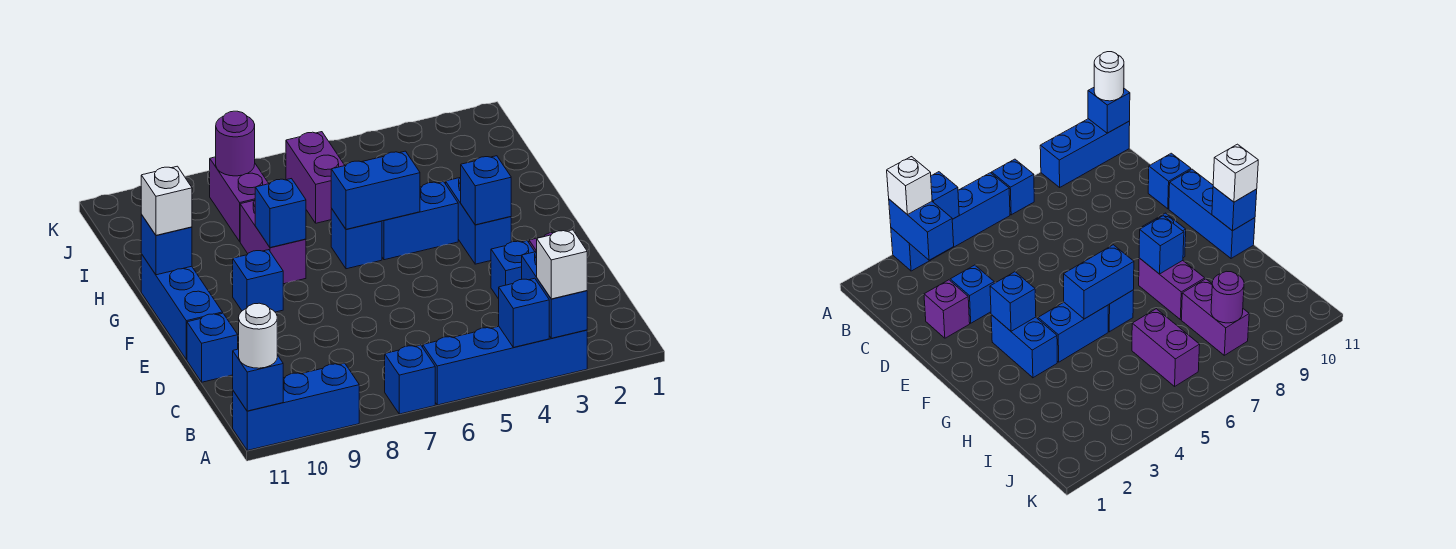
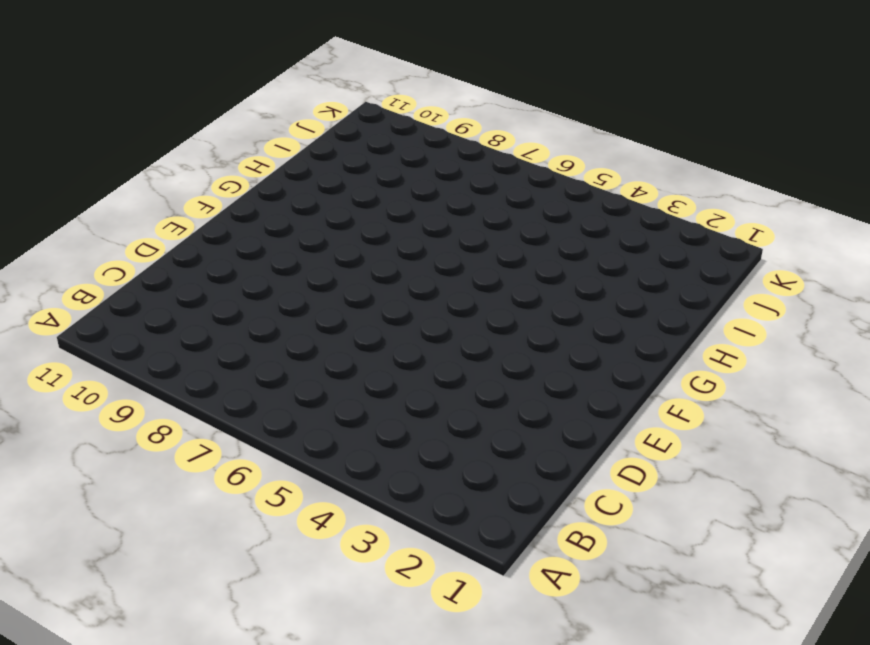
none -> blue 1x4 brick [423,326,587,405]
none -> blue 1x1 brick [385,345,435,414]
none -> blue 1x3 brick [233,363,359,450]

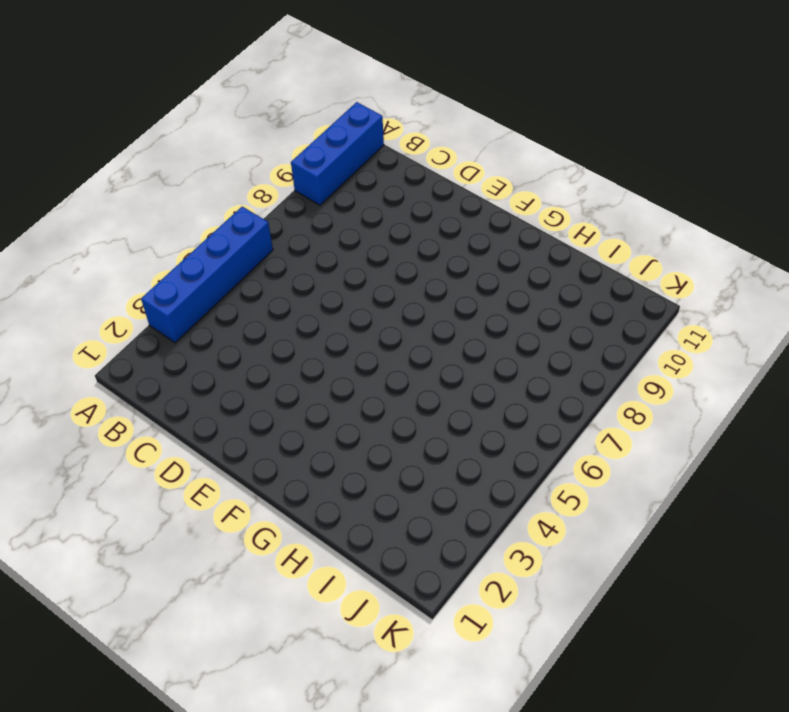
none -> blue 1x1 brick [385,345,435,414]
none -> purple 1x1 brick [924,280,970,338]
none -> blue 1x1 brick [491,241,535,299]

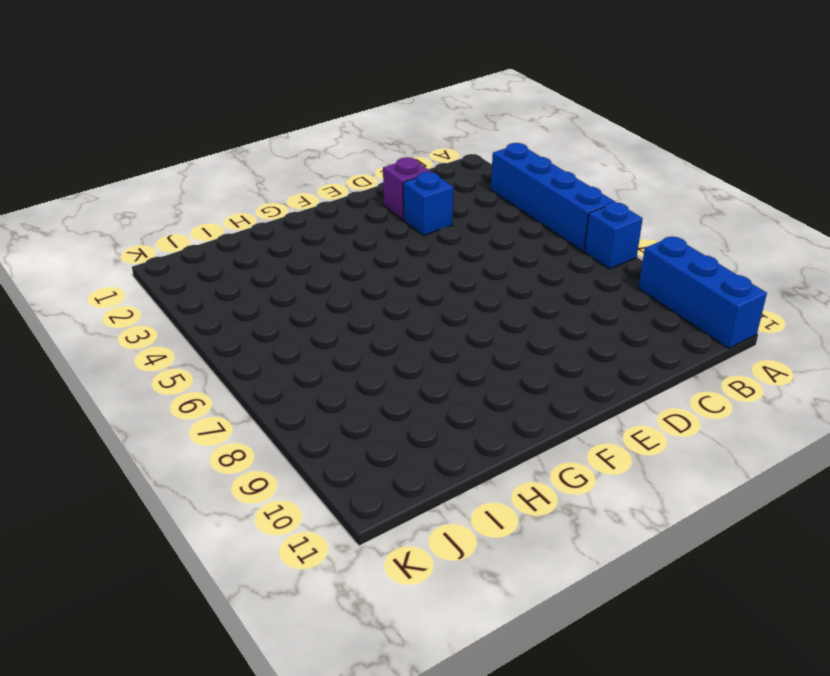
none -> blue 1x1 brick [187,313,238,382]
none -> blue 1x3 brick [141,254,223,360]
none -> blue 1x2 brick [446,177,511,264]

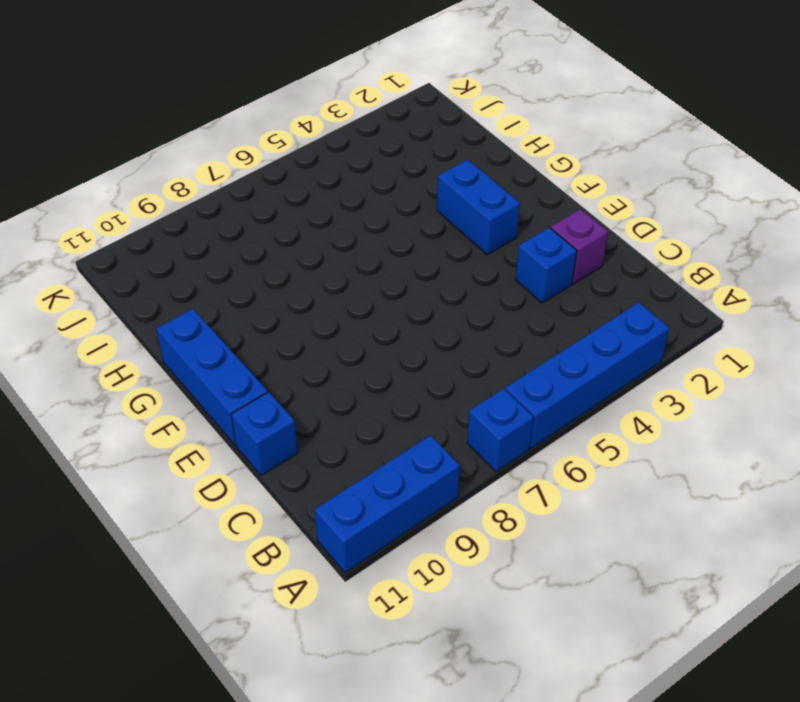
none -> blue 1x1 brick [233,250,283,312]
none -> blue 1x2 brick [382,182,458,260]
none -> blue 1x1 brick [331,209,382,269]

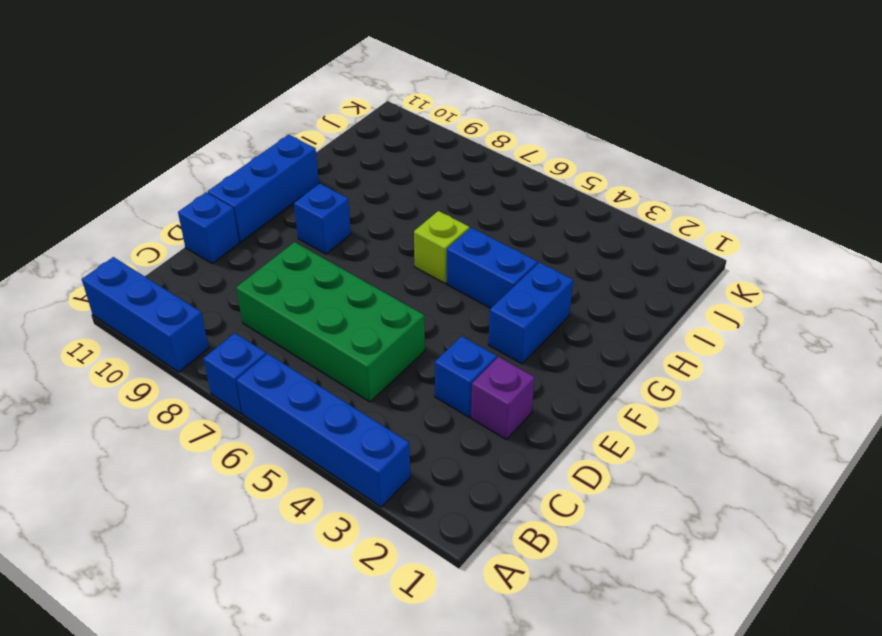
green 2x4 brick [236,242,425,402] -> none
lime 1x1 brick [414,211,469,283] -> blue 1x1 brick [331,209,382,269]
none -> purple 1x2 brick [240,200,306,284]
none -> purple 1x2 brick [286,132,345,223]
none -> purple 1x2 brick [210,157,269,241]

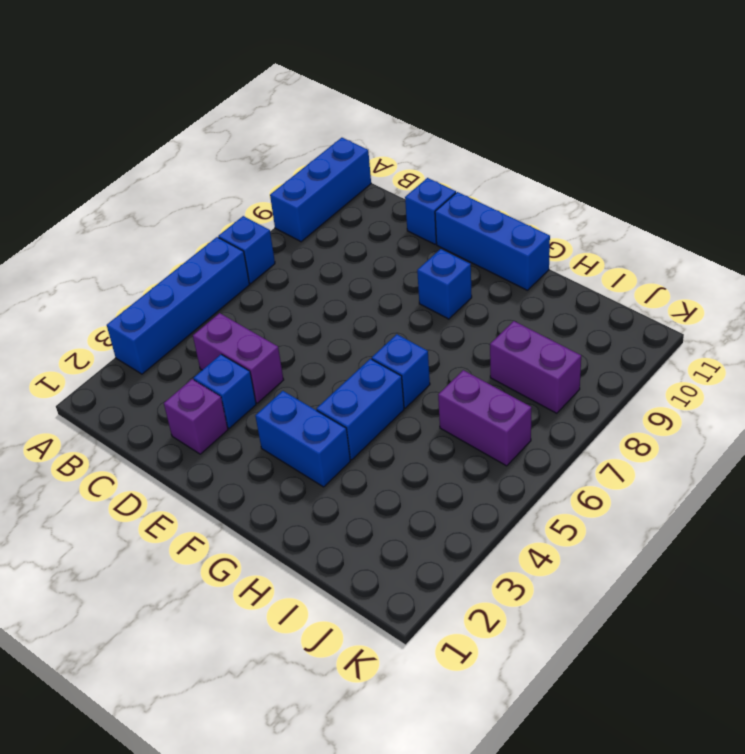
purple 1x2 brick [193,313,284,403] -> purple 1x2 brick moved to [240,200,306,284]
none -> blue 1x2 brick [522,251,587,338]
none -> blue 1x1 brick [499,278,549,347]
none -> blue 1x1 brick [233,349,283,411]

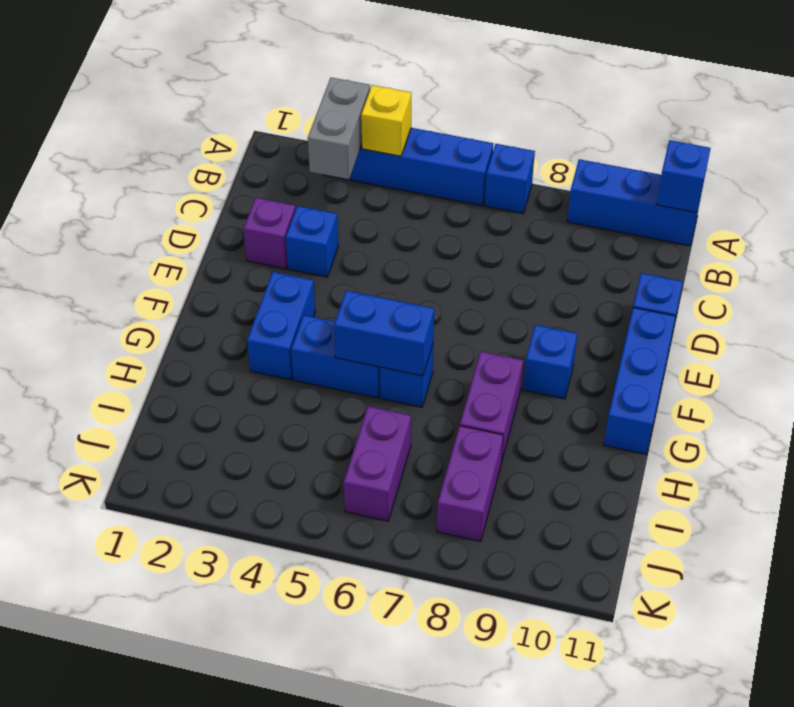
grey 1x2 brick [308,78,370,180] -> blue 1x2 brick [522,251,587,338]
yellow 1x1 brick [361,85,412,156] -> blue 1x1 brick [499,278,549,347]
none -> blue 1x1 brick [461,156,511,225]
none -> blue 1x1 brick [255,179,306,248]
none -> blue 1x1 brick [141,215,192,275]

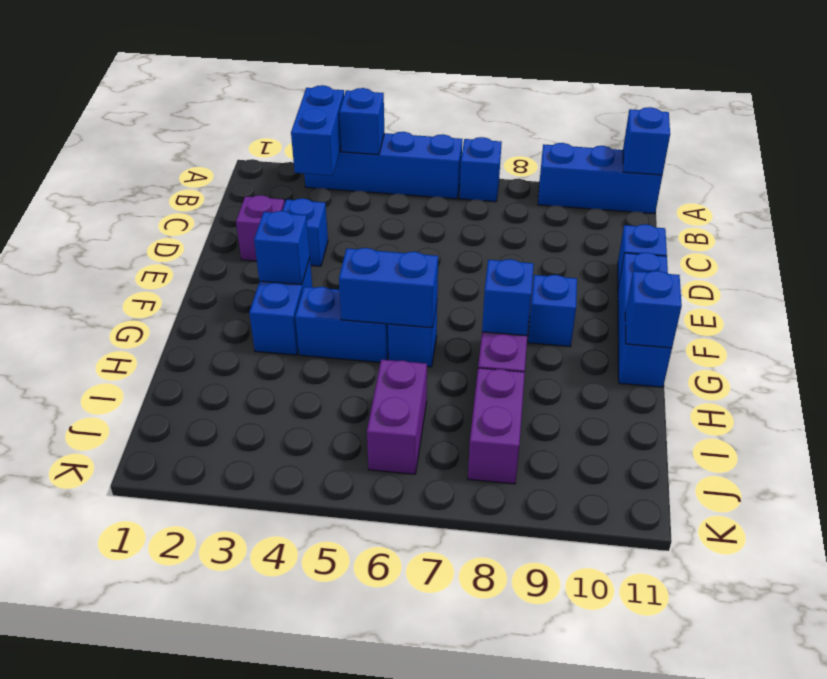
none -> purple 1x1 round brick [216,111,255,176]
none -> white 1x1 brick [537,230,587,299]
none -> white 1x1 round brick [239,303,277,368]

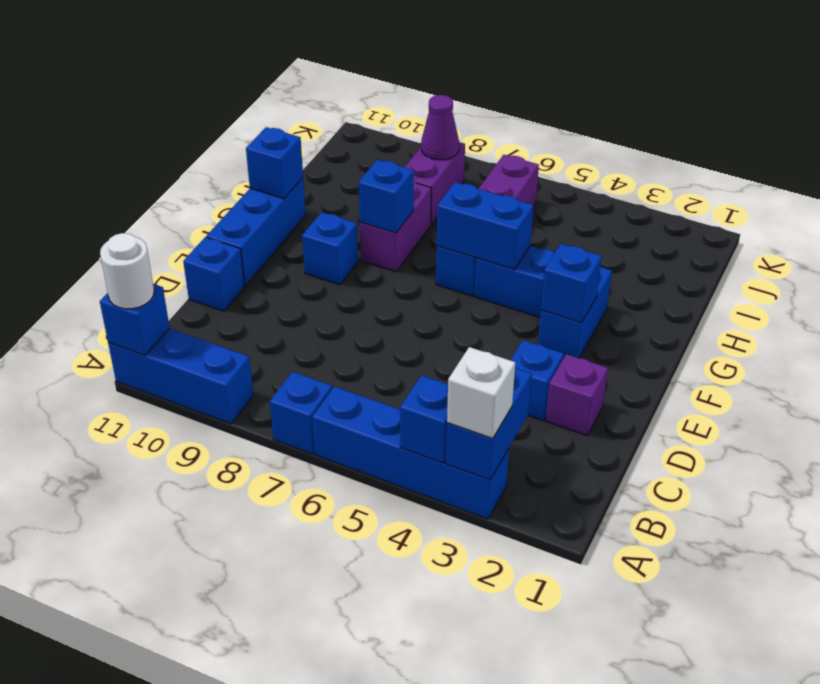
purple 1x1 cone [421,95,459,160] -> purple 1x1 round brick [216,111,255,176]
none -> white 1x1 brick [141,166,192,235]

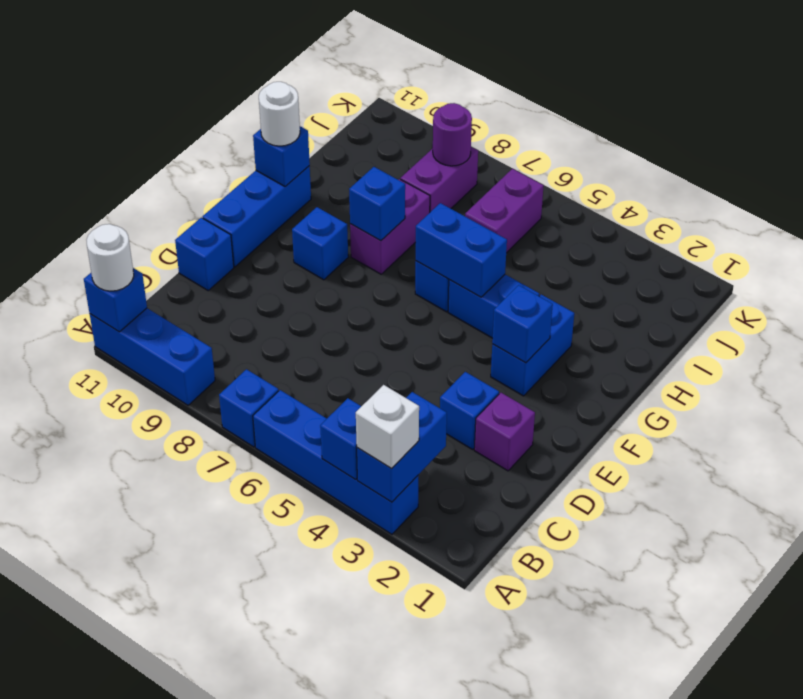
white 1x1 round brick [259,82,300,146] -> white 1x1 brick [141,166,192,235]

